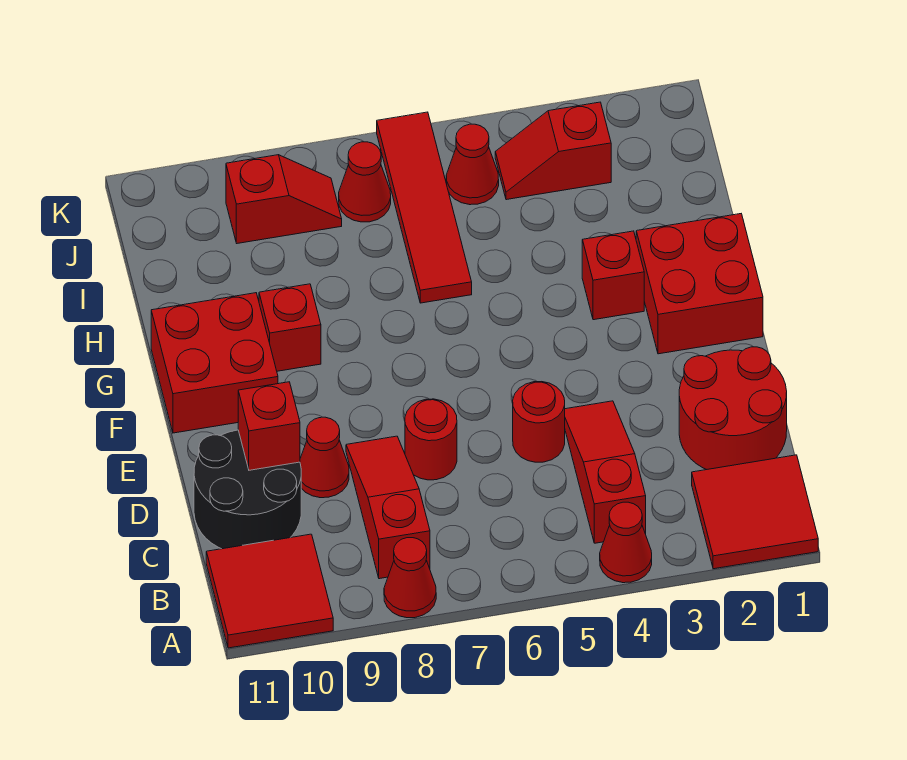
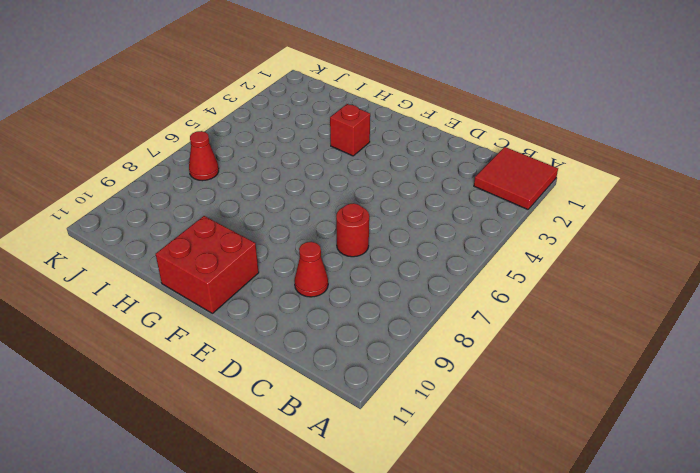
none -> red 1x1 cone [600,502,652,583]
none -> red 1x1 cone [384,538,436,618]
none -> red 2x2 tile [206,534,333,648]

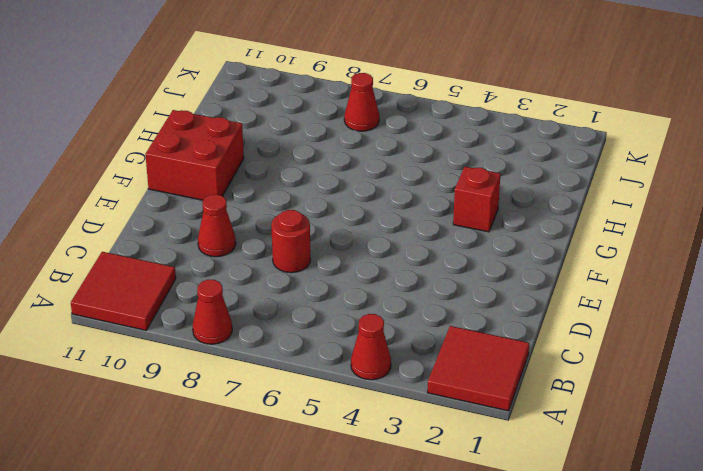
none -> red 1x3 slope [565,401,646,543]
none -> red 1x3 slope [346,436,430,579]
none -> red 2x2 round brick [679,347,787,470]

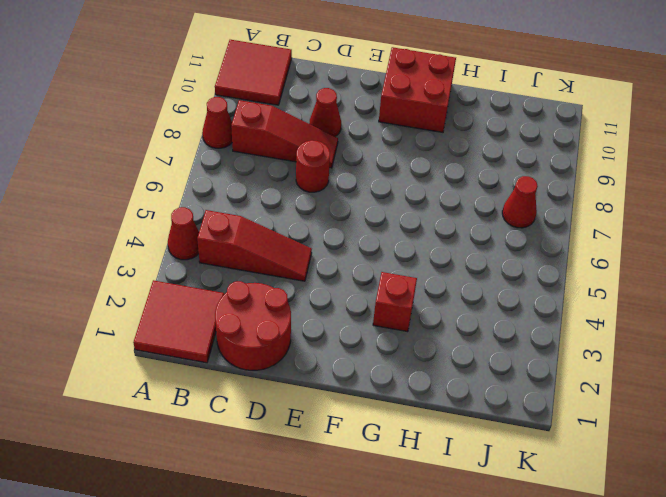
none -> black 2x2 round brick [194,430,301,549]
none -> red 1x1 round brick [513,382,565,462]
none -> red 2x2 brick [636,214,763,354]

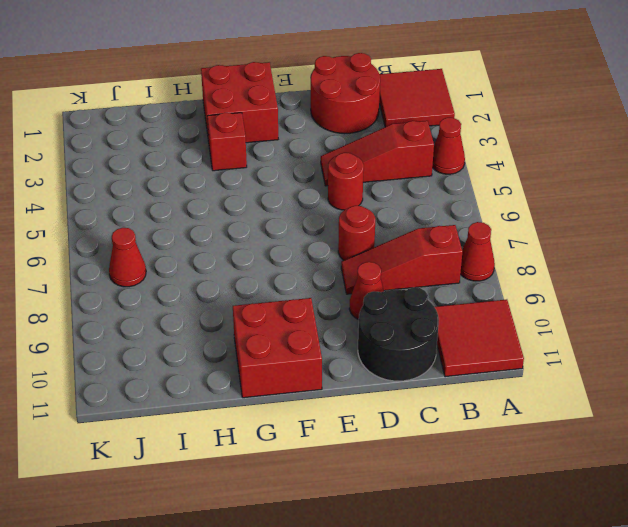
none -> red 1x1 brick [259,284,321,371]
none -> red 1x4 tile [377,112,472,303]
none -> red 1x2 slope [495,102,611,200]

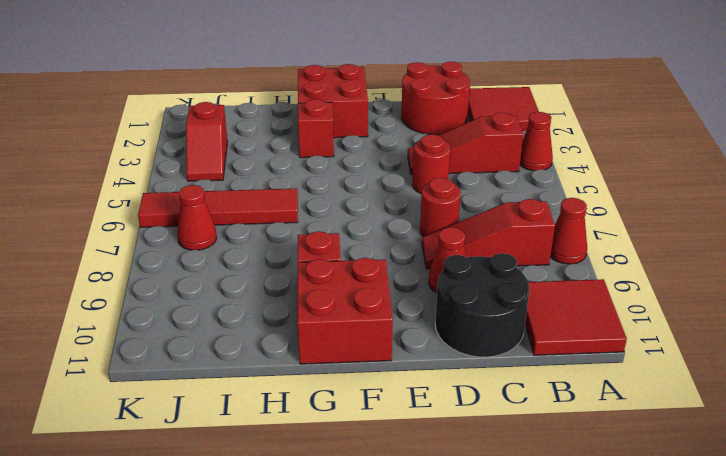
none -> red 1x1 cone [446,124,499,205]
none -> red 1x2 slope [226,155,342,243]
none -> red 1x1 brick [238,382,300,470]

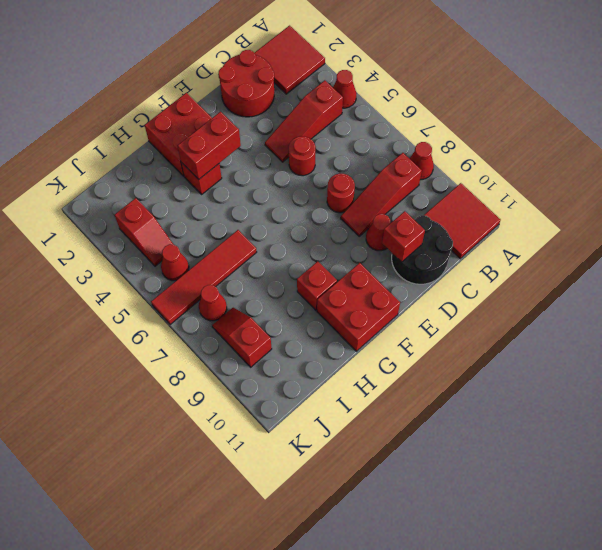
red 1x2 brick [177,112,241,179] -> none

